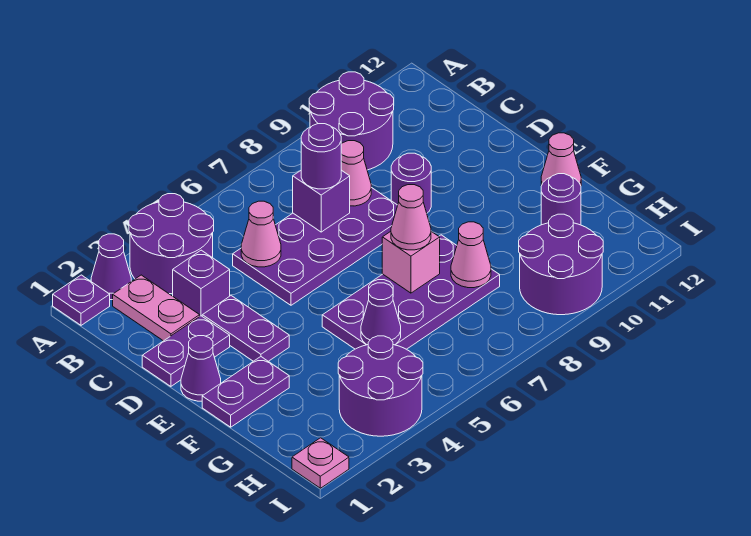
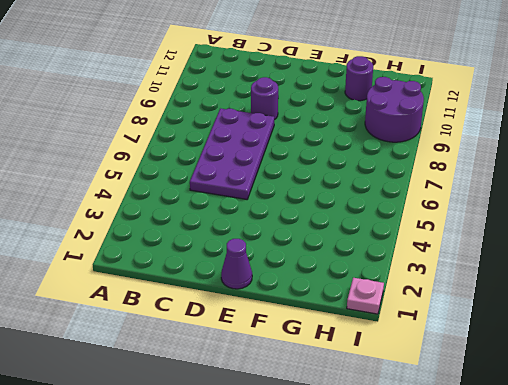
none -> purple 1x1 plate [53,275,110,325]
none -> purple 1x1 cone [91,234,131,300]
none -> purple 2x2 round brick [129,194,214,294]

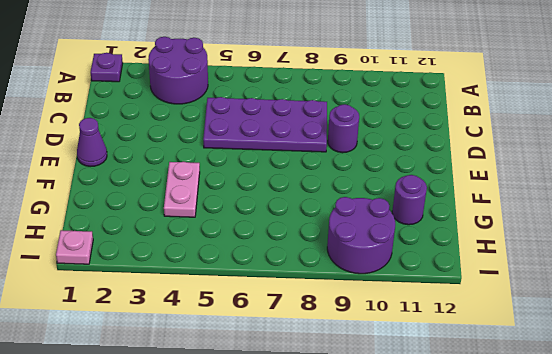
pink 1x2 plate [164,162,200,217] -> pink 1x2 plate moved to [113,275,200,341]
none -> purple 1x1 cone [91,234,131,300]
none -> purple 2x2 round brick [309,72,394,170]
none -> purple 1x1 brick [173,250,230,316]

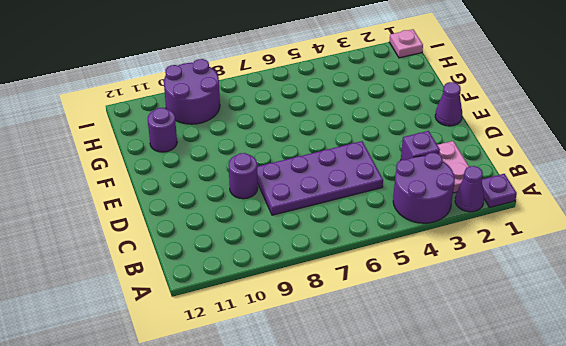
none -> purple 2x2 round brick [309,72,394,170]
none -> purple 1x2 plate [142,316,230,386]
none -> purple 1x2 plate [202,296,289,361]

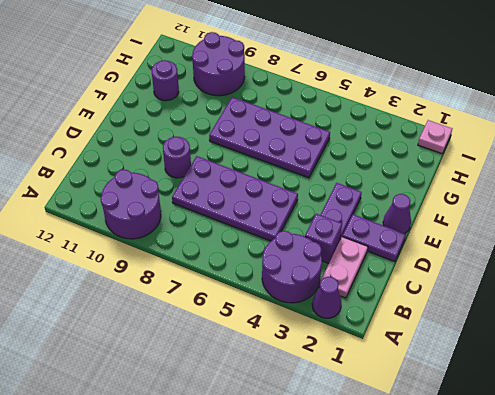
none -> purple 1x1 plate [53,275,110,325]
none -> purple 1x2 plate [202,357,289,427]
none -> pink 1x1 cone [541,133,581,186]

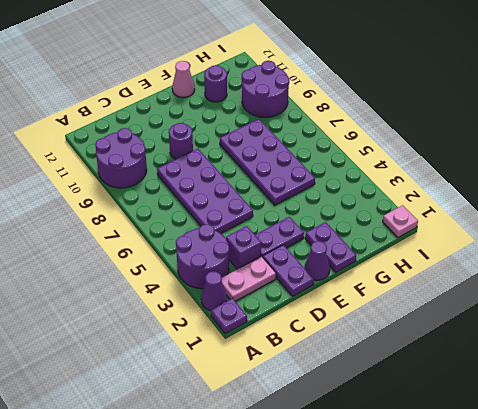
none -> purple 2x2 round brick [338,336,423,436]
none -> pink 1x1 cone [241,201,281,267]
none -> purple 1x1 brick [293,170,350,232]

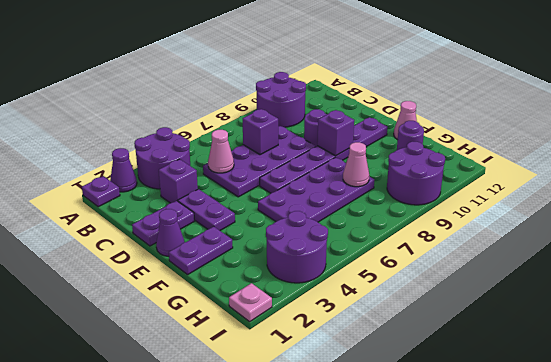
purple 1x6 plate [260,117,388,193] -> none
purple 1x1 brick [317,110,354,156] -> none
none -> pink 1x2 plate [113,275,200,341]
none -> pink 1x1 cone [341,141,371,206]
none -> pink 1x1 brick [382,232,440,293]

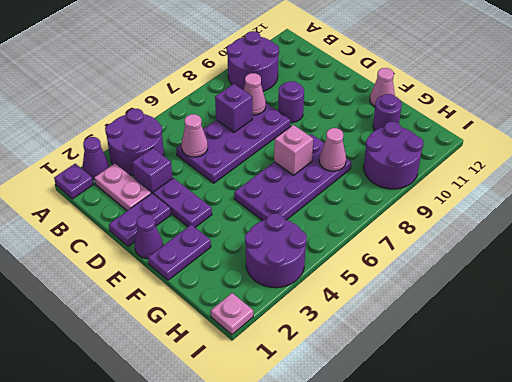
none -> purple 1x1 cone [361,283,401,345]
none -> purple 1x1 round brick [301,124,341,189]
none -> pink 1x1 cone [391,185,431,250]

